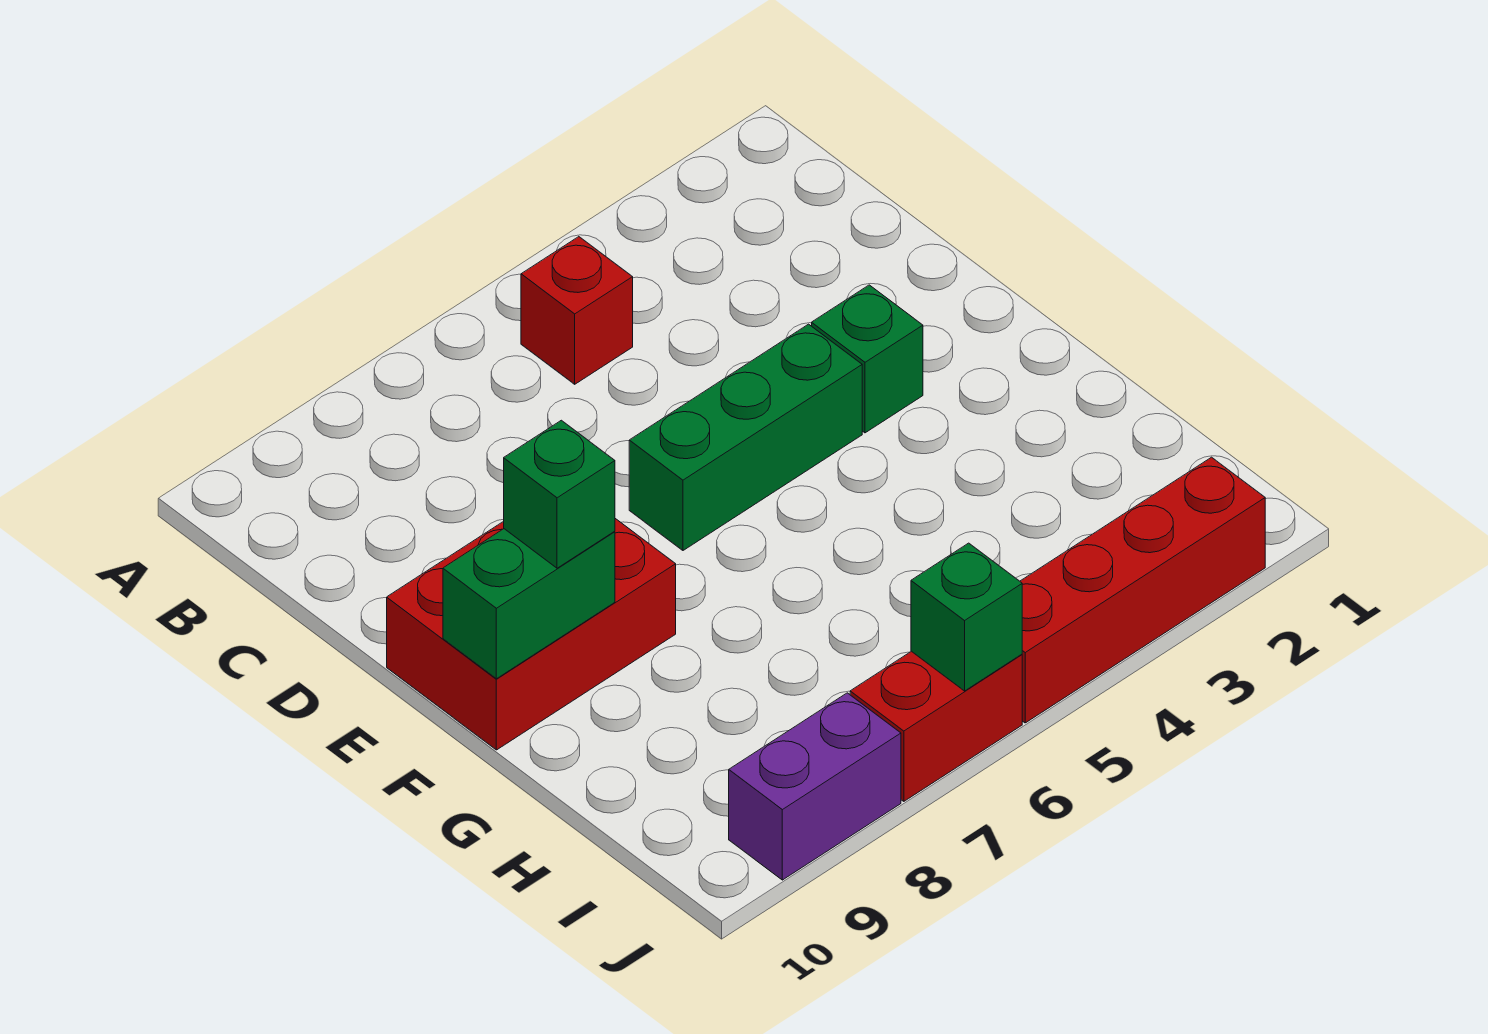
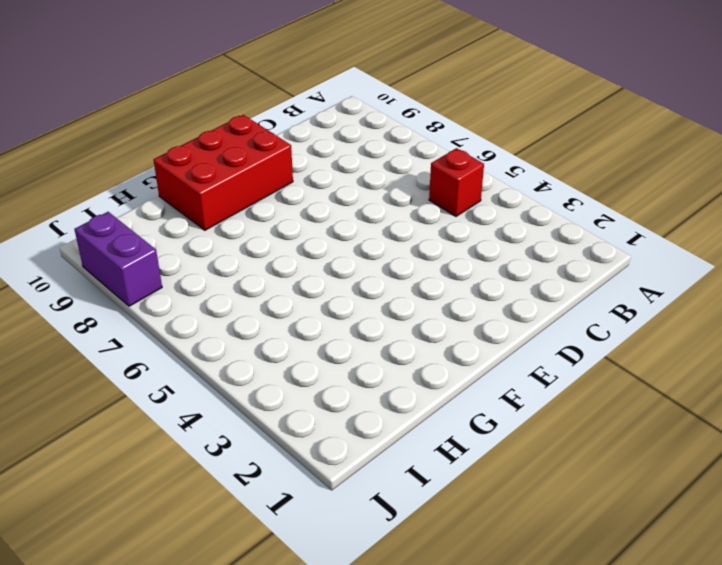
red 2x3 brick [154,115,293,230] -> red 2x3 brick turned to [387,519,676,750]
none -> green 1x1 brick [812,285,923,433]
none -> green 1x3 brick [629,324,862,550]

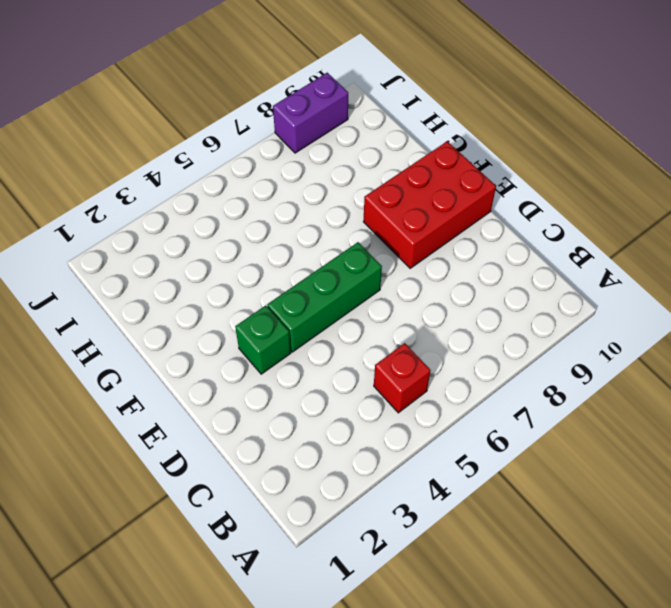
none -> red 1x4 brick [1020,457,1265,723]
none -> red 1x2 brick [850,651,1022,801]

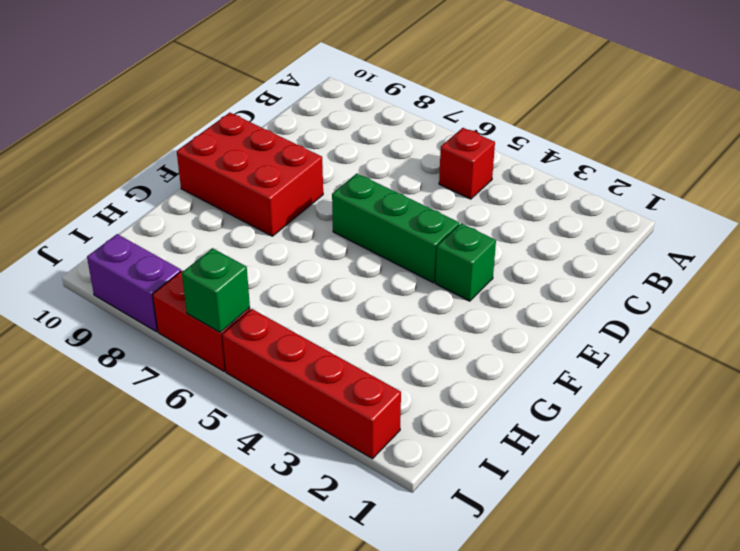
none -> green 1x2 brick [443,529,615,679]
none -> green 1x1 brick [504,420,615,568]

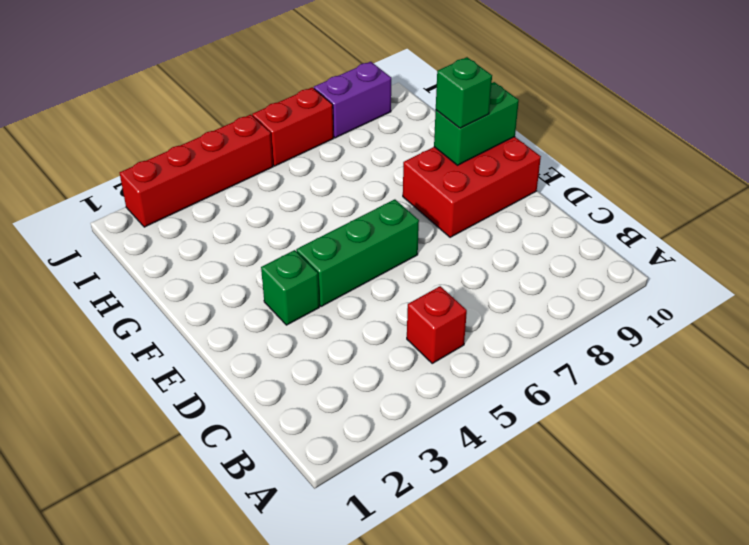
none -> green 1x1 brick [911,543,1022,691]

